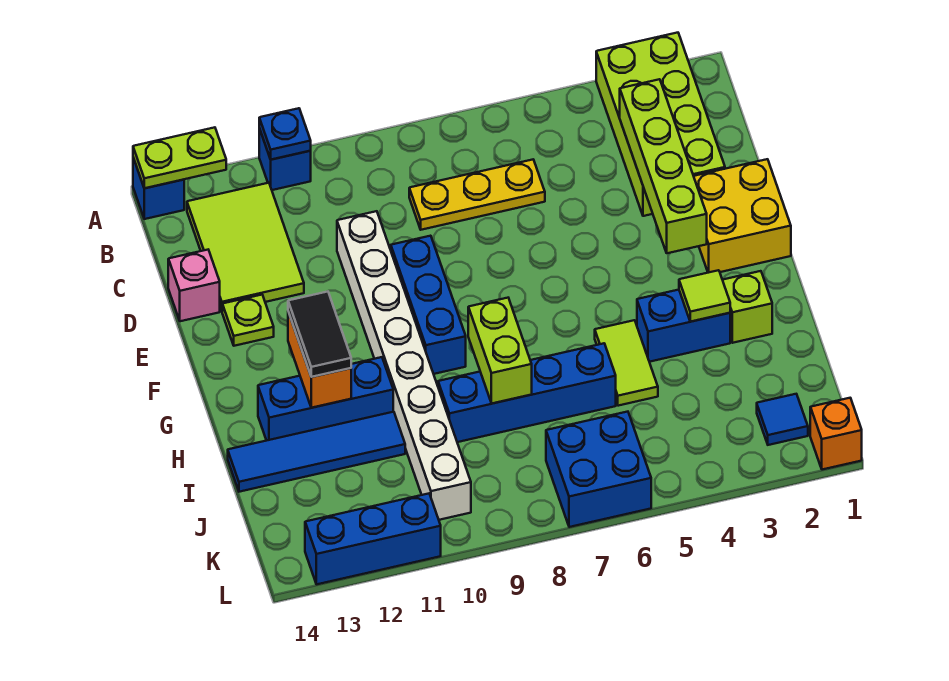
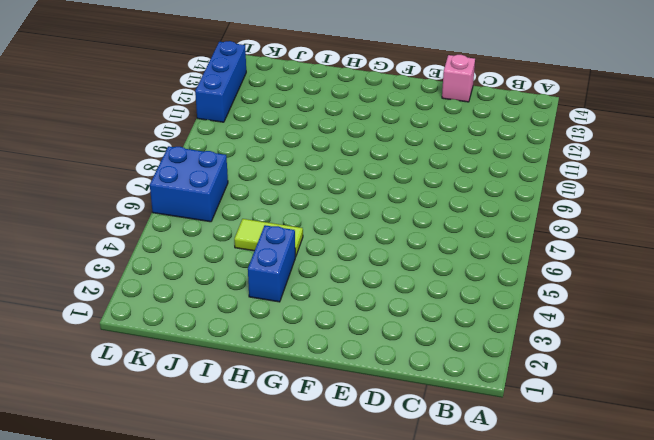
none -> lime 2x4 brick [596,33,725,216]
none -> blue 1x1 brick [259,128,311,190]
none -> blue 1x1 brick [133,158,184,219]

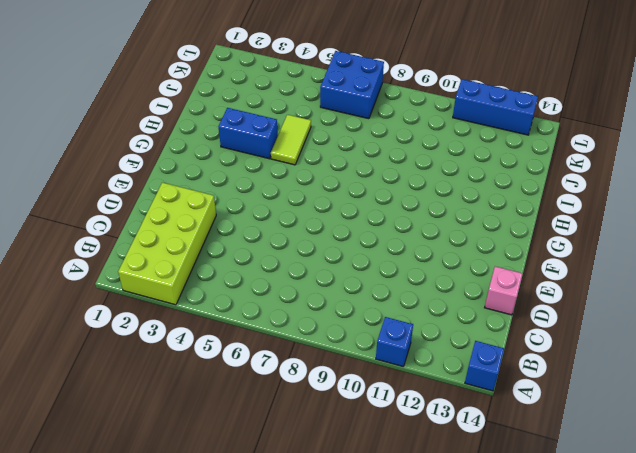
none -> lime 2x3 tile [187,183,304,311]
none -> yellow 1x3 plate [409,160,545,230]
none -> white 1x8 brick [337,211,471,520]

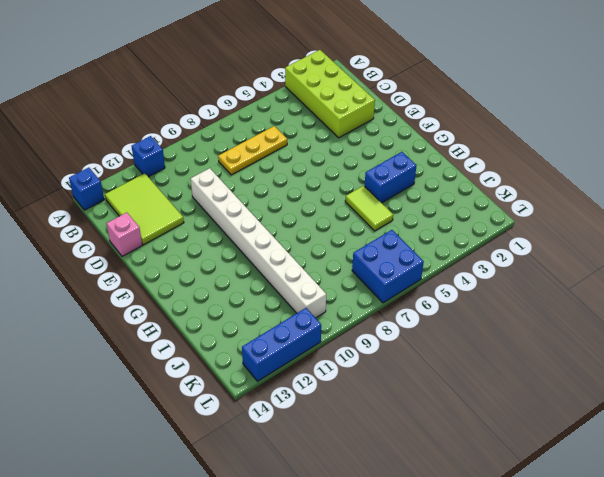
none -> yellow 2x2 brick [694,159,791,273]
none -> blue 1x3 brick [391,236,466,374]
none -> lime 1x1 plate [222,295,274,346]

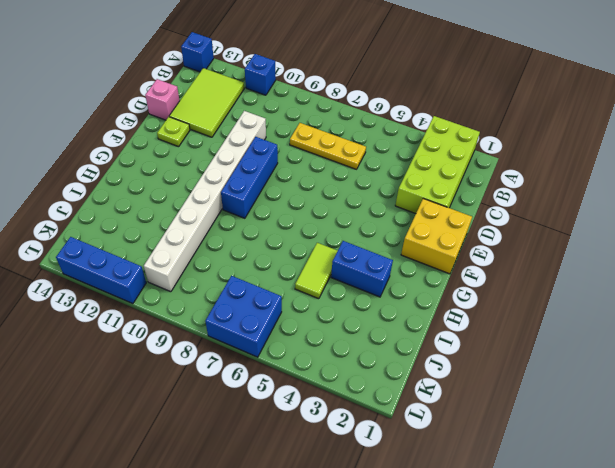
none -> lime 1x1 brick [723,271,772,343]
none -> blue 1x3 brick [258,357,393,441]
none -> blue 1x4 brick [438,343,616,442]

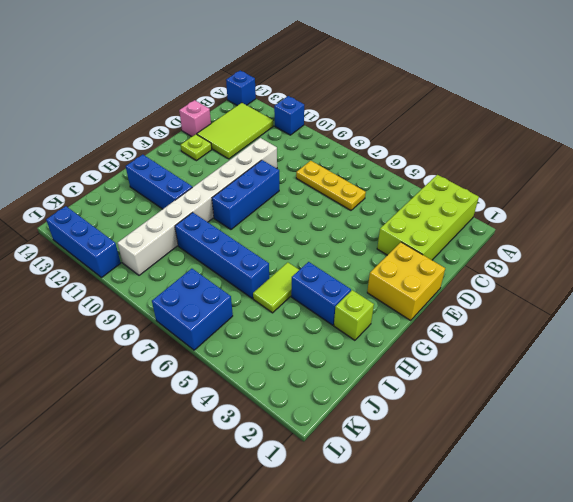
none -> blue 1x4 tile [228,412,405,492]
none -> blue 1x1 tile [757,394,808,445]
none -> orange 1x1 brick [810,398,862,470]

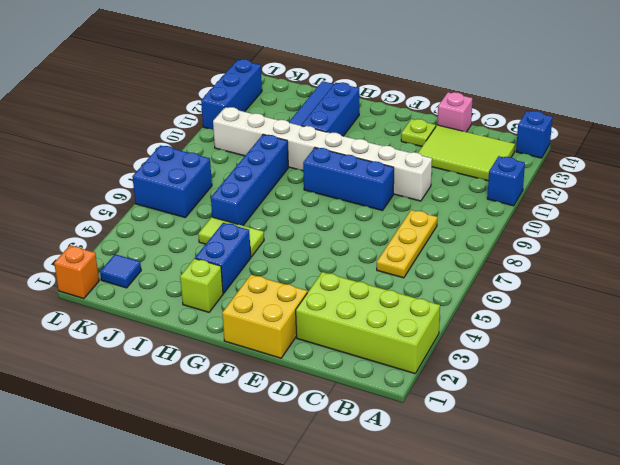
none -> blue 1x1 plate [259,108,311,160]
none -> lime 1x2 plate [133,127,226,188]
none -> lime 1x4 brick [620,79,707,253]

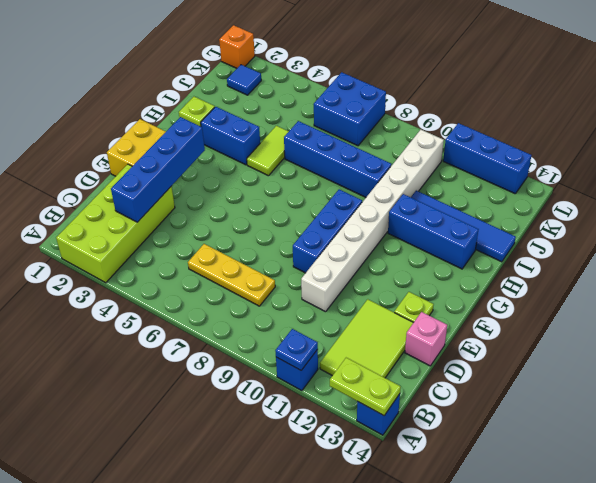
blue 1x4 brick [111,117,205,222] -> lime 1x4 brick [620,79,707,253]
none -> orange 1x2 brick [288,312,351,408]
none -> lime 1x1 tile [679,270,730,322]
none -> lime 1x2 brick [468,298,532,403]

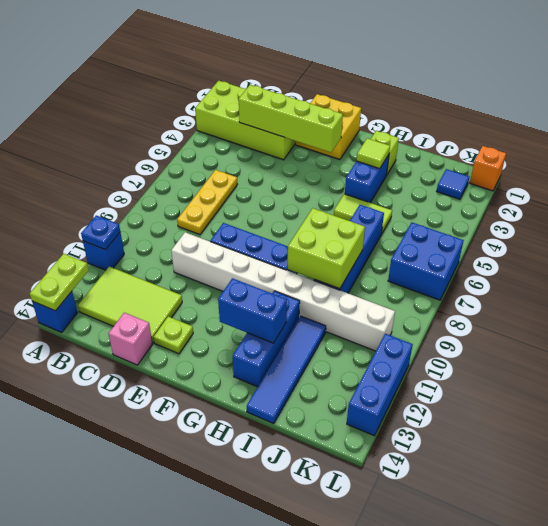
blue 1x2 brick [218,278,287,343] -> orange 1x2 brick [288,312,351,408]
lime 2x2 brick [288,208,365,289] -> lime 1x2 brick [468,298,532,403]
none -> black 1x2 tile [288,291,351,377]

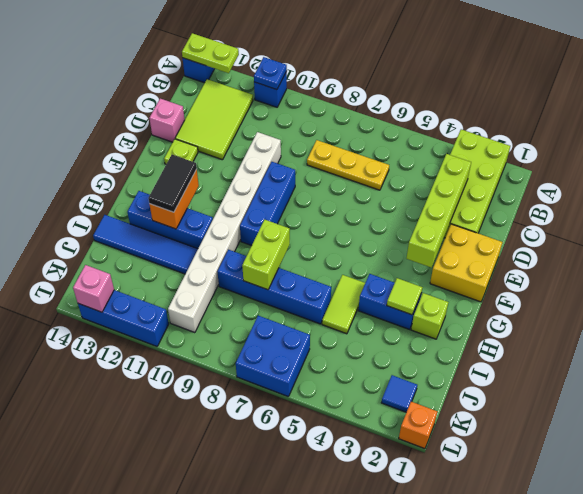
pink 1x1 brick [73,265,114,312] -> none

